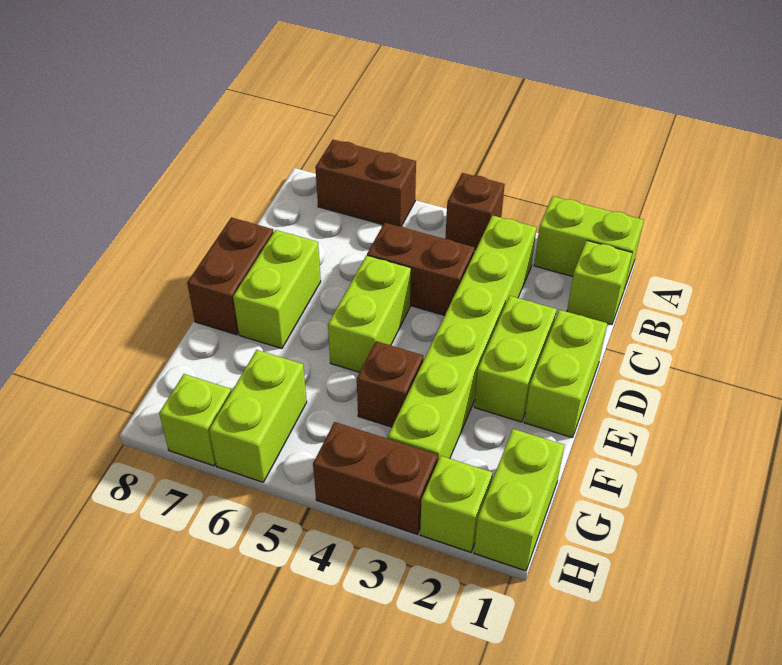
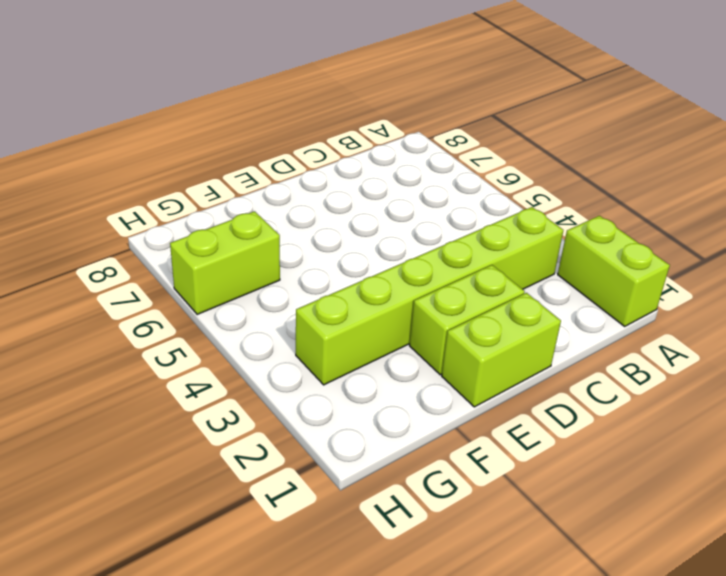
none -> brown 1x1 brick [445,173,505,250]
none -> brown 1x2 brick [315,140,416,226]
none -> lime 1x1 brick [567,240,632,324]

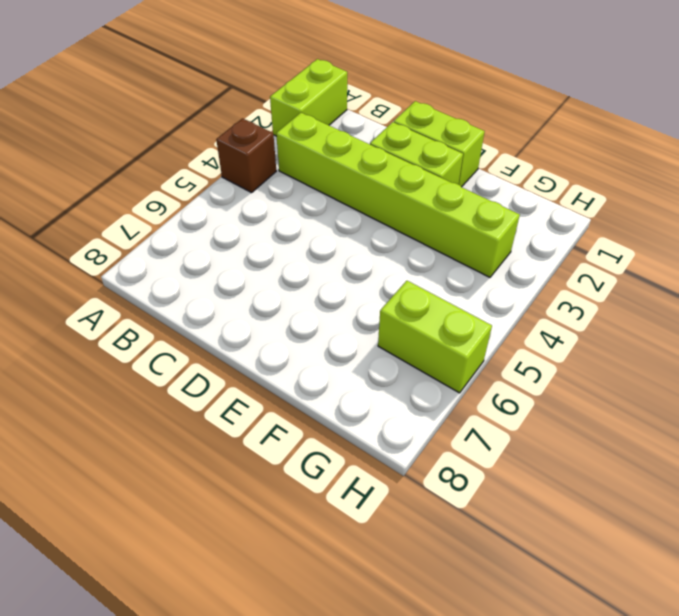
none -> brown 1x2 brick [315,140,416,226]
none -> lime 1x1 brick [567,240,632,324]
none -> brown 1x2 brick [367,223,475,316]

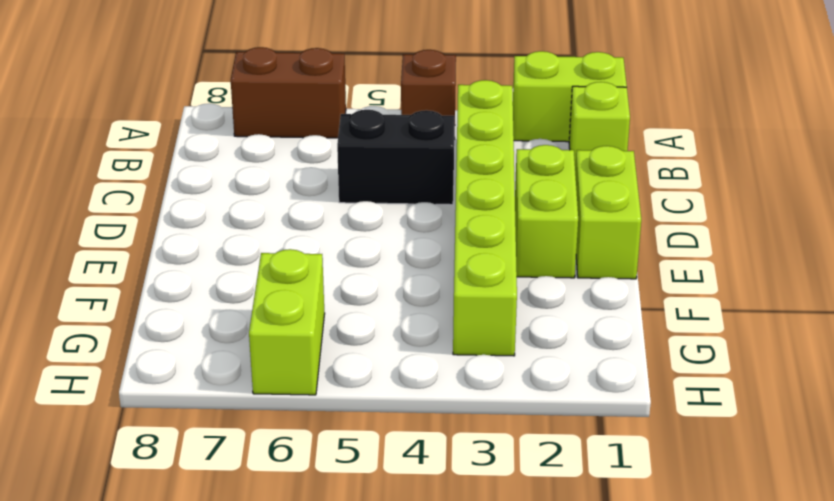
black 1x2 brick [337,110,455,205] -> brown 1x2 brick [367,223,475,316]
none -> lime 1x2 brick [328,255,411,372]
none -> lime 1x2 brick [233,230,321,349]
none -> brown 1x2 brick [187,217,274,335]

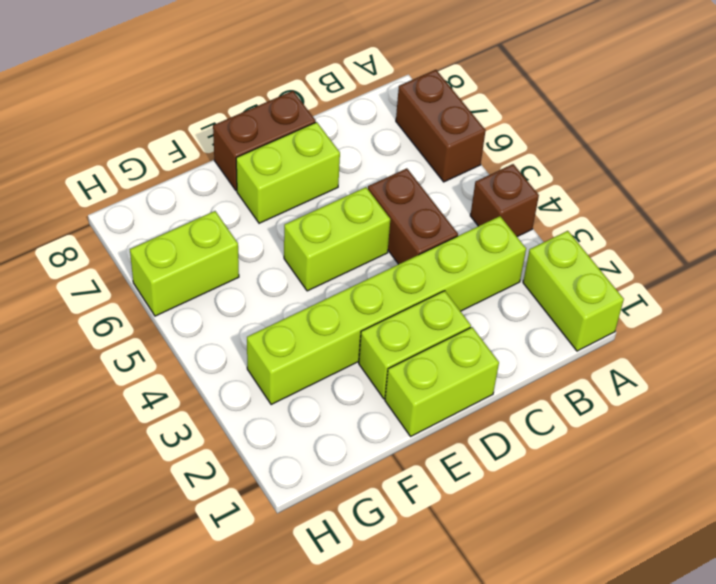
none -> lime 1x1 brick [567,240,632,324]
none -> brown 1x1 brick [357,341,423,427]
none -> lime 1x2 brick [474,429,564,571]

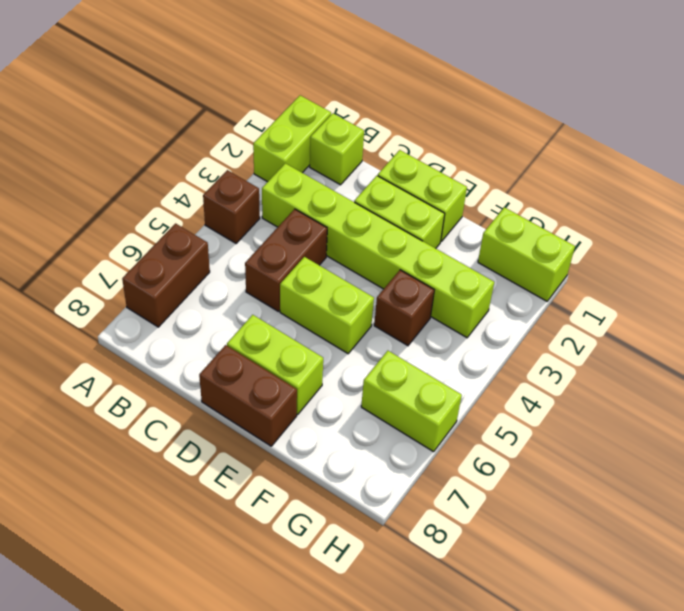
none -> lime 1x1 brick [420,456,492,552]
none -> brown 1x2 brick [313,422,438,534]
none -> lime 1x1 brick [159,374,231,466]

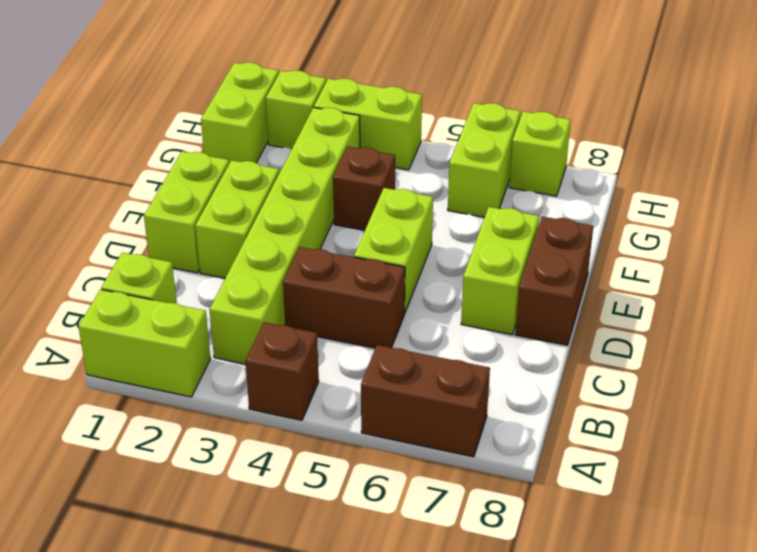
lime 1x2 brick [314,79,422,170] -> brown 1x2 brick [313,422,438,534]

